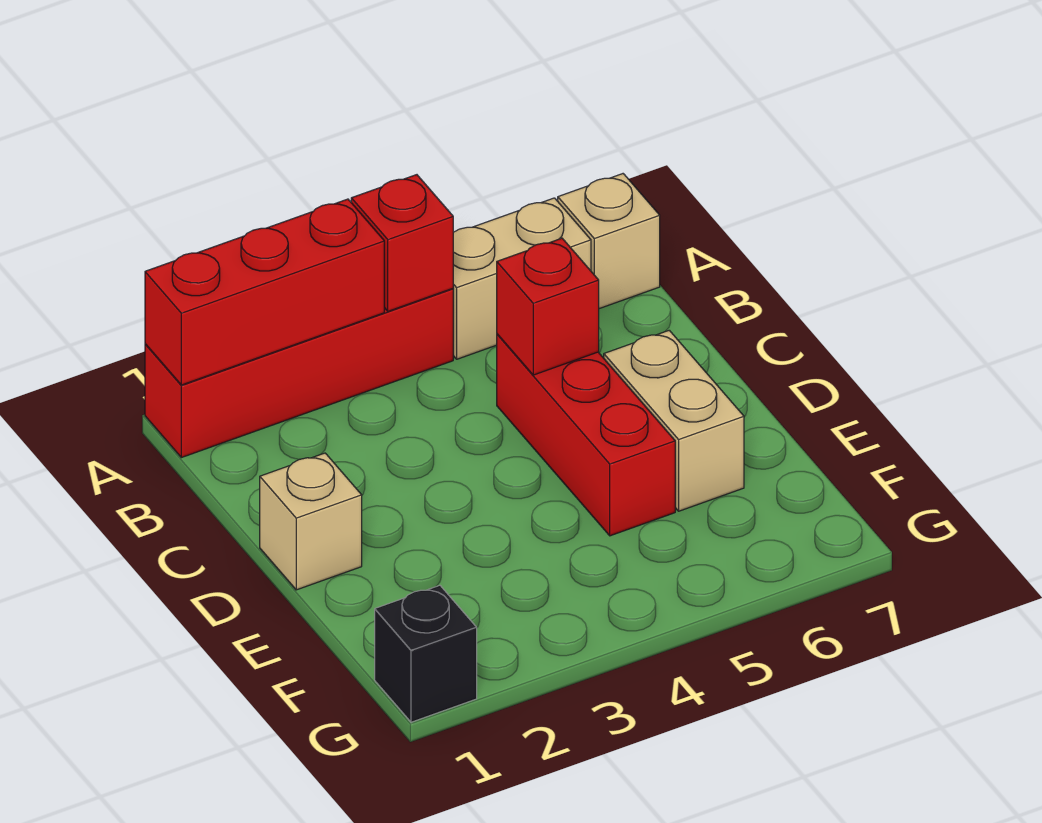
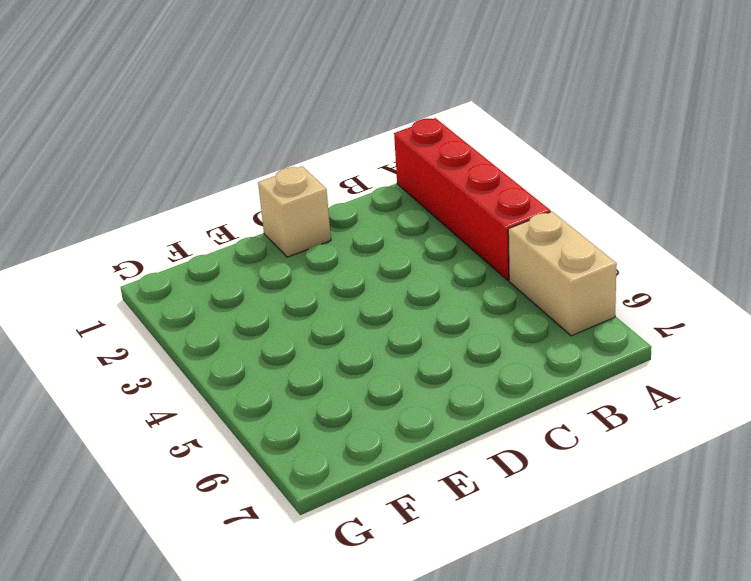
none -> tan 1x1 brick [558,174,660,309]
none -> red 1x3 brick [497,334,675,536]

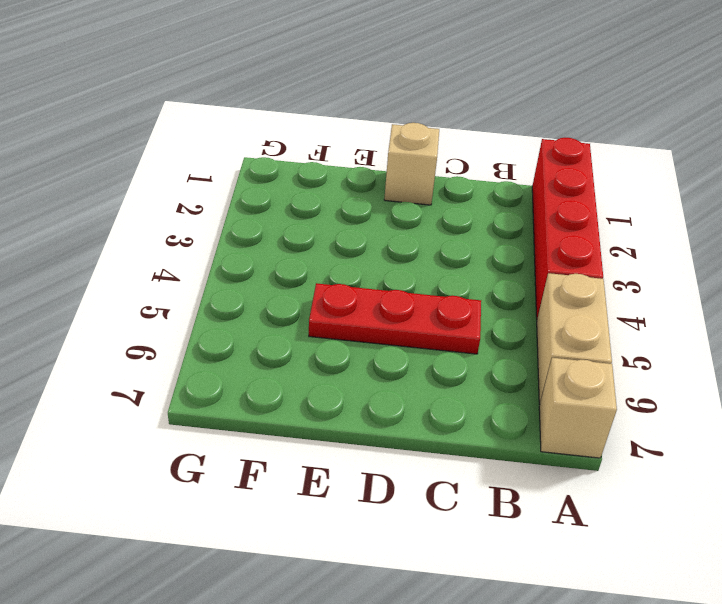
red 1x3 plate [309,283,481,354] -> red 1x3 brick [497,334,675,536]
none -> tan 1x2 brick [604,330,744,511]
none -> black 1x1 brick [375,585,477,722]

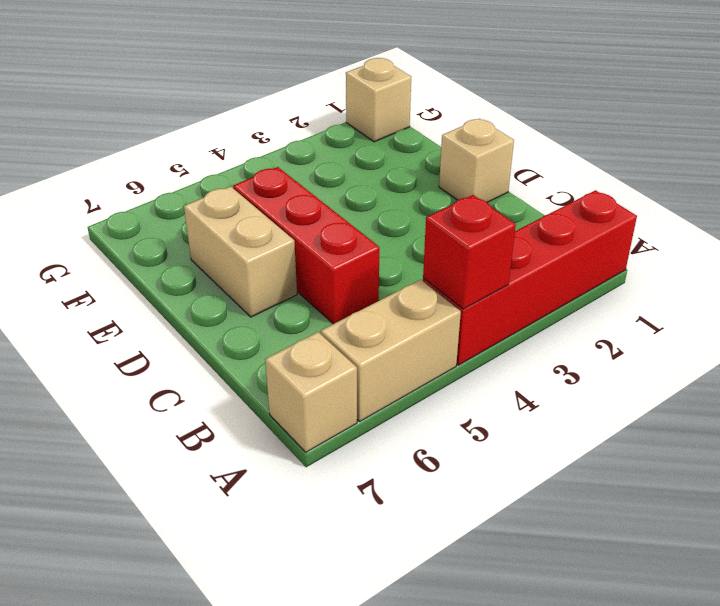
tan 1x1 brick [346,58,411,142] -> black 1x1 brick [375,585,477,722]
none -> red 1x3 brick [145,199,384,385]
none -> red 1x1 brick [497,238,599,375]

